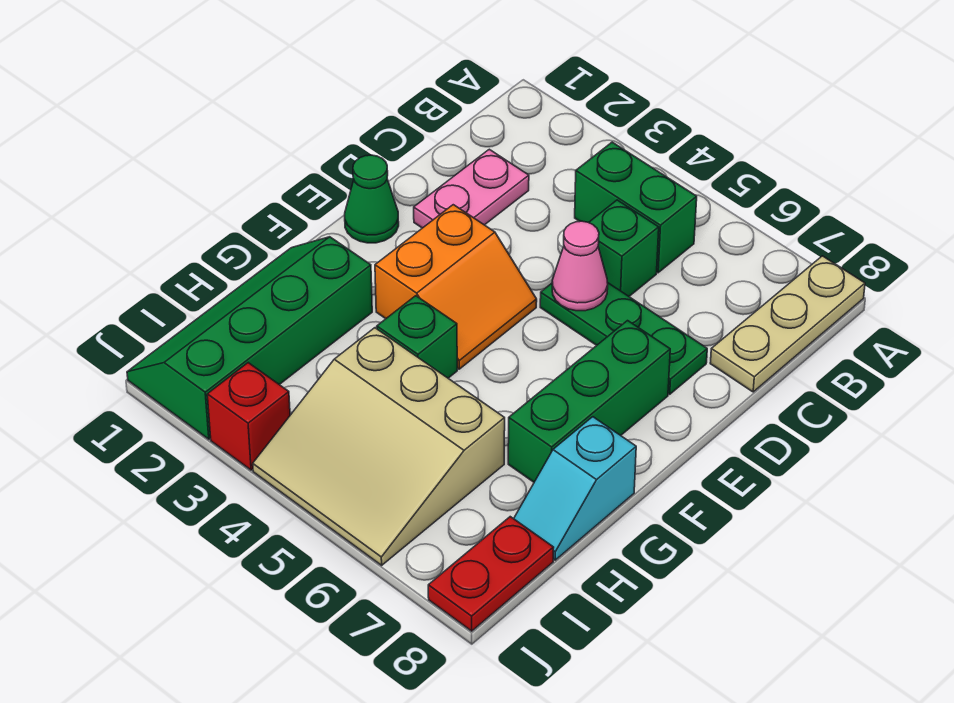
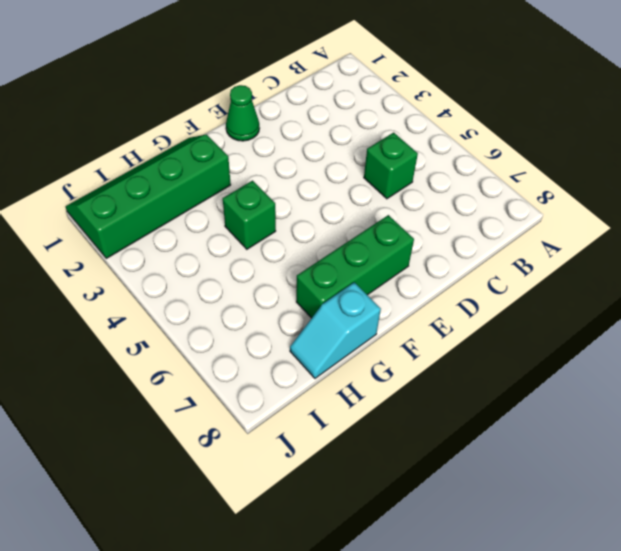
none -> tan 1x3 plate [710,256,865,392]
none -> green 1x2 brick [575,142,697,273]
none -> pink 1x2 plate [414,149,529,228]

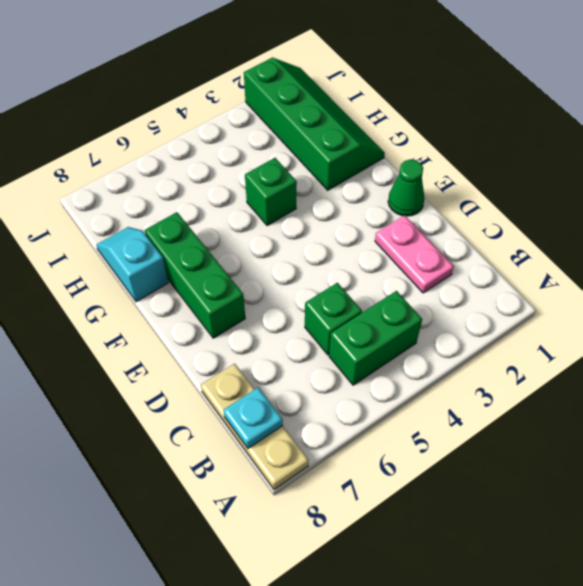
cyan 1x1 plate [223,388,283,448] -> none
none -> green 1x3 plate [540,282,707,394]
none -> orange 2x2 slope [375,205,537,369]
none -> tan 3x3 slope [253,328,505,565]

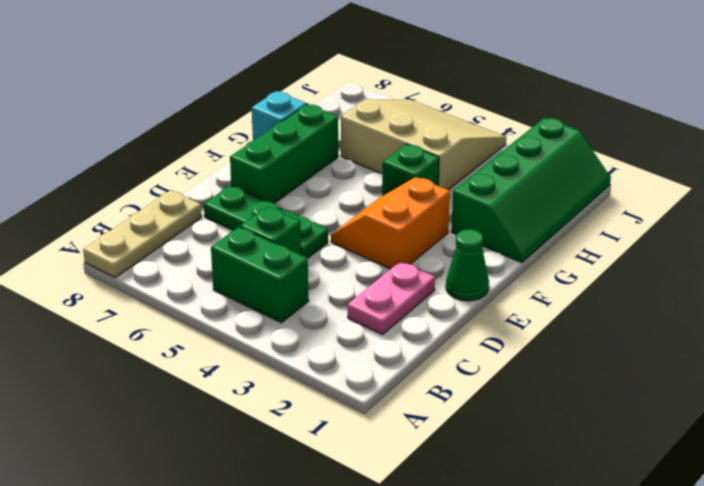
none -> red 1x2 plate [428,517,554,631]
none -> red 1x1 brick [207,363,290,470]
none -> pink 1x1 cone [552,221,608,311]

